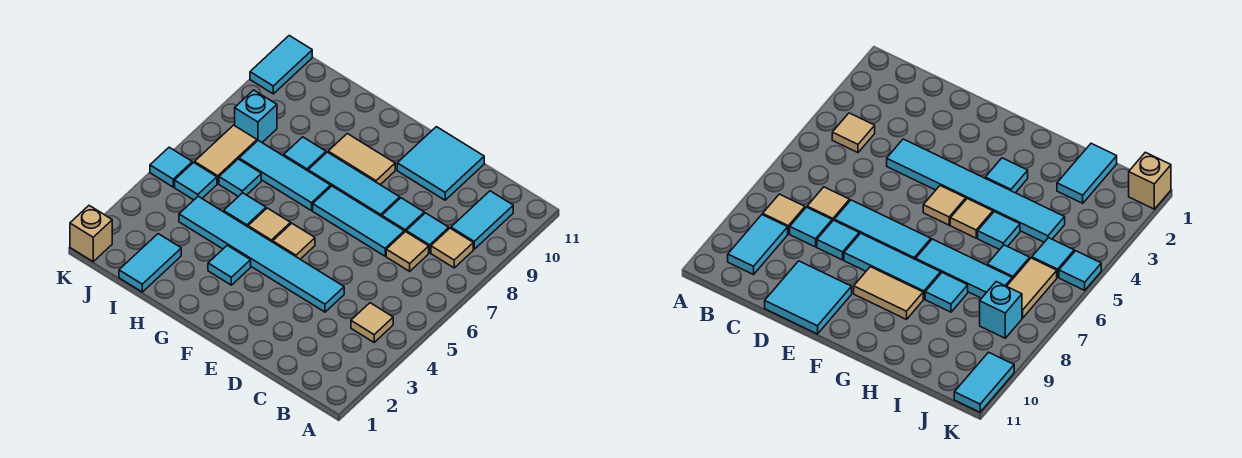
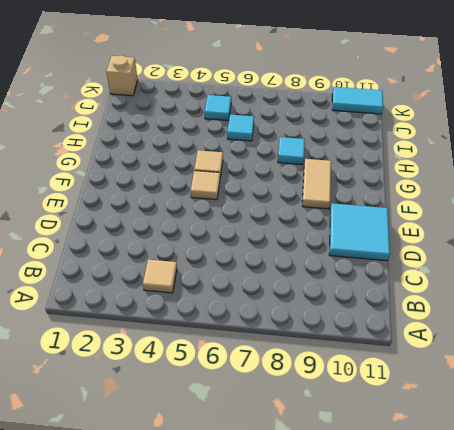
none -> tan 1x1 tile [431,228,473,268]
none -> cyan 1x2 tile [451,191,513,249]
none -> tan 1x1 tile [386,231,429,271]

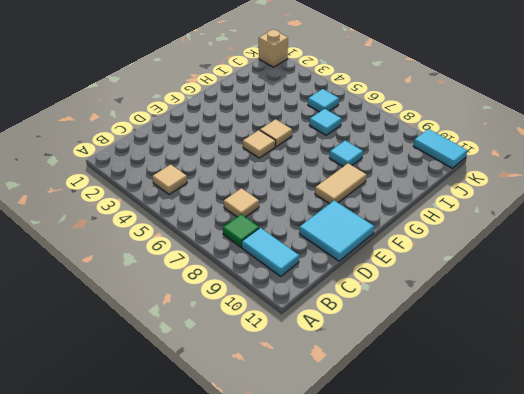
green 1x1 tile [223,214,259,247] -> tan 1x1 tile [431,228,473,268]
none -> cyan 1x1 tile [406,213,449,253]
none -> cyan 1x6 tile [179,196,344,312]
none -> cyan 1x3 tile [313,186,404,256]

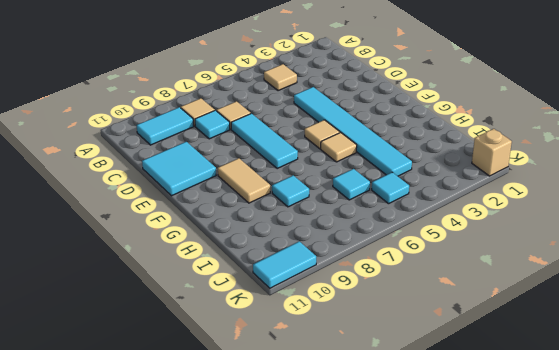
none -> cyan 1x1 tile [382,198,424,232]
none -> cyan 1x3 tile [308,152,400,217]
none -> cyan 1x1 tile [208,245,251,285]

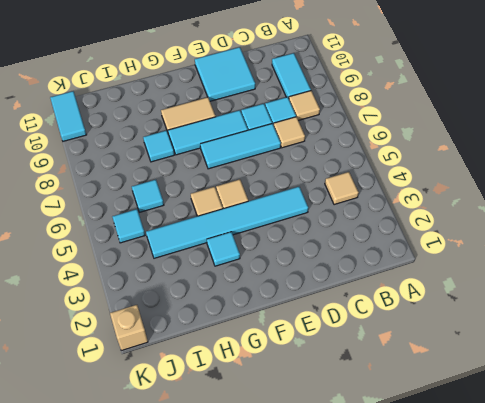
none -> cyan 1x3 tile [239,140,331,211]
none -> cyan 1x1 tile [224,193,266,227]
none -> cyan 1x2 tile [119,234,181,292]

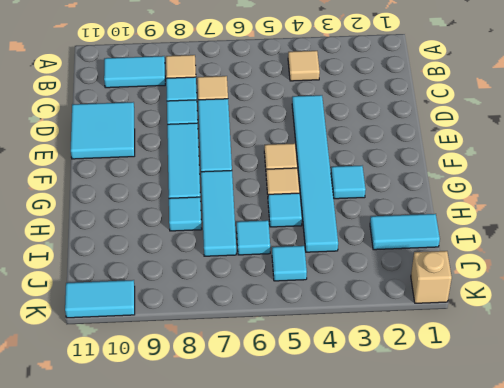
none -> tan 1x2 tile [328,134,395,185]
none -> tan 1x2 tile [195,125,257,184]
none -> cyan 1x1 brick [235,90,277,142]

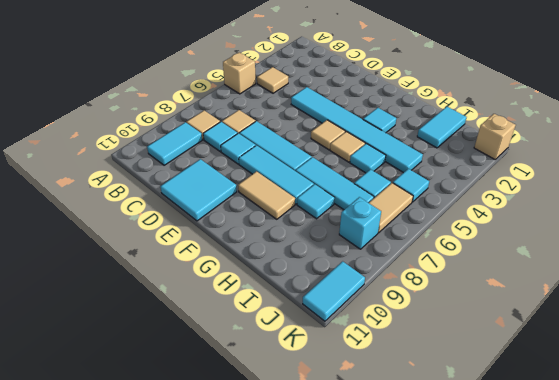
tan 1x1 brick [223,52,256,94] -> none
none -> cyan 1x1 tile [150,147,192,187]

